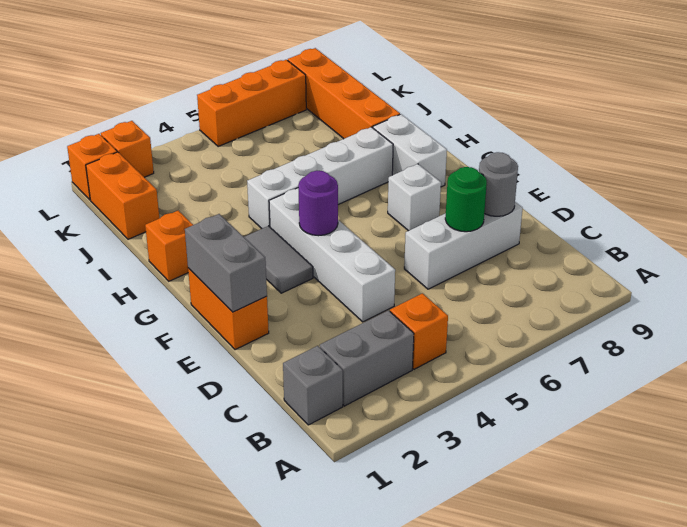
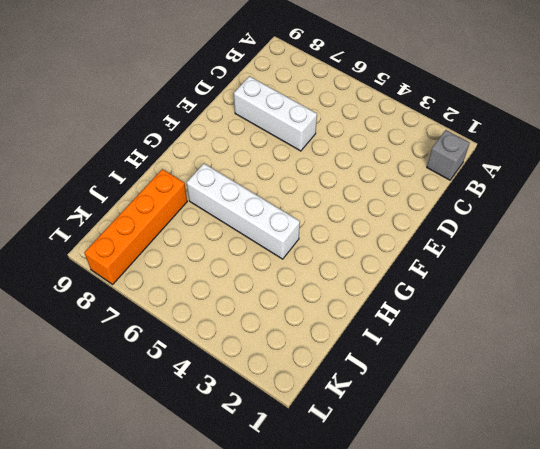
none -> grey 1x2 brick [320,310,414,406]
none -> orange 1x1 brick [390,293,448,369]
none -> white 1x4 brick [269,188,395,322]

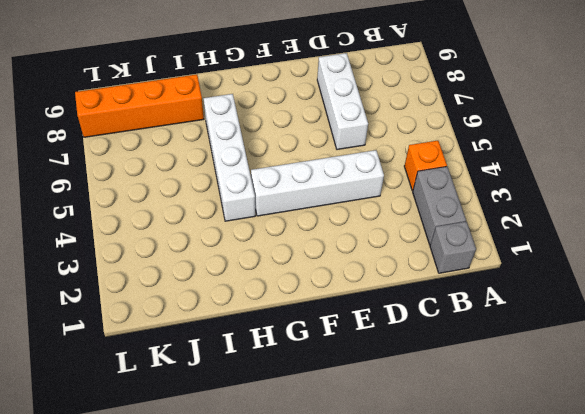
none -> orange 1x2 brick [188,268,269,350]
none -> grey 1x2 tile [244,226,313,293]
none -> white 1x1 brick [388,164,441,231]

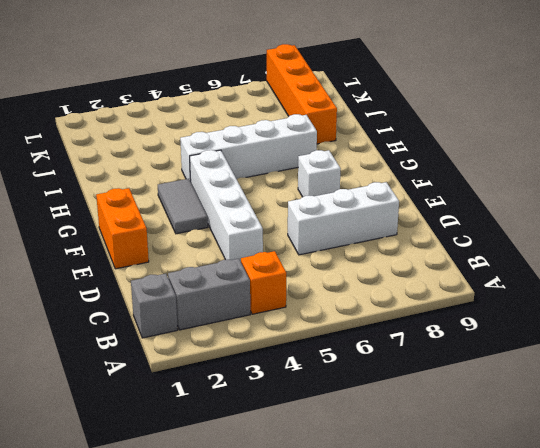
none -> white 1x2 brick [373,114,447,187]
none -> orange 1x1 brick [145,211,193,281]
none -> orange 1x2 brick [86,152,159,239]

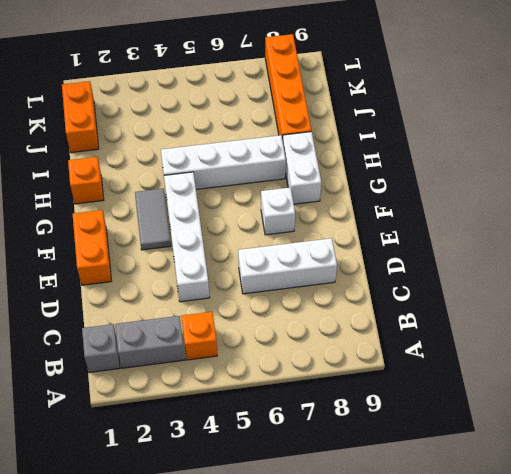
none -> orange 1x1 brick [67,134,117,200]
none -> orange 1x1 brick [101,121,154,177]
none -> orange 1x3 brick [197,60,306,147]

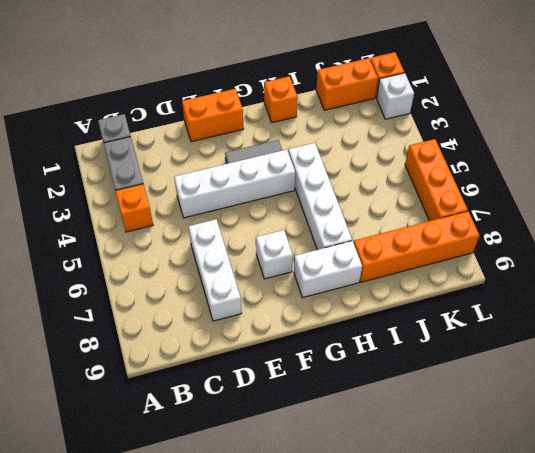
white 1x1 brick [377,73,414,119] -> orange 1x1 brick [101,121,154,177]
none -> green 1x1 round brick [445,167,487,232]
none -> grey 1x1 round brick [479,152,518,216]
none -> grey 1x2 brick [185,214,267,312]

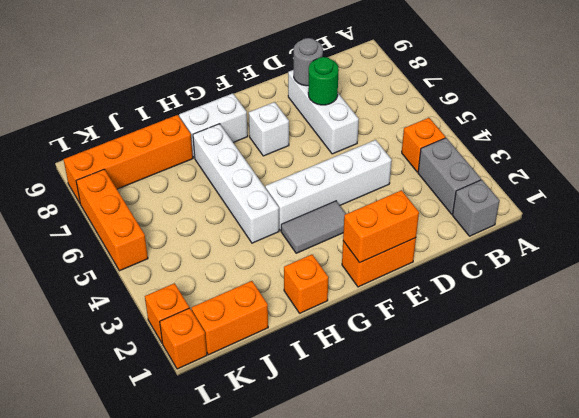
orange 1x2 brick [343,190,419,263] -> grey 1x2 brick [185,214,267,312]
none -> purple 1x1 round brick [298,171,338,236]

